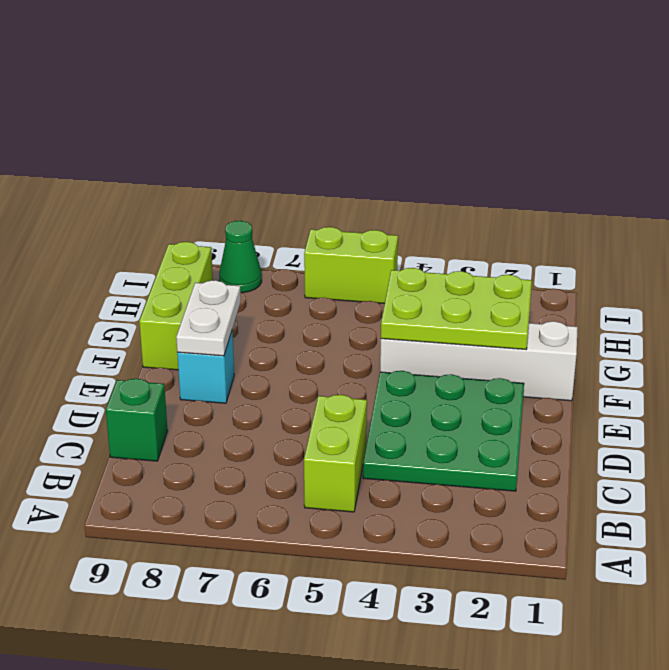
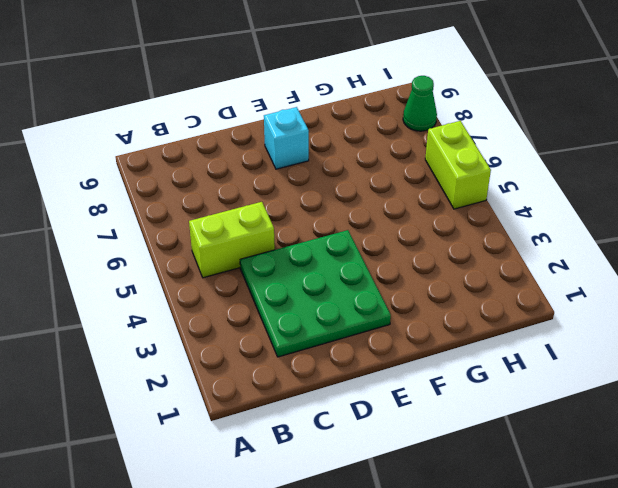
none -> green 1x1 brick [106,379,168,461]
none -> white 1x4 brick [380,321,578,401]

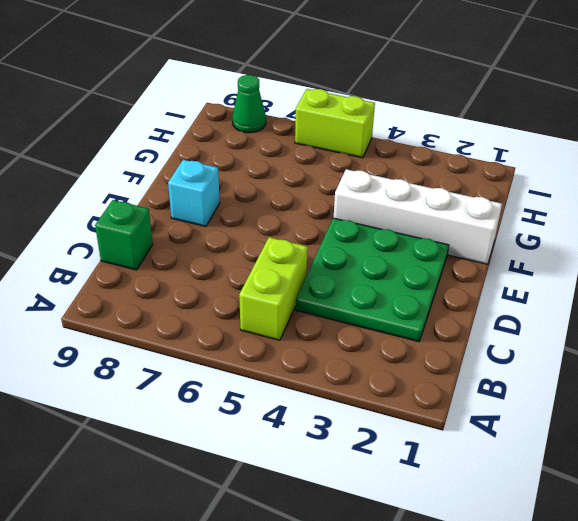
none -> lime 1x3 brick [139,242,213,370]
none -> white 1x2 plate [176,280,241,356]

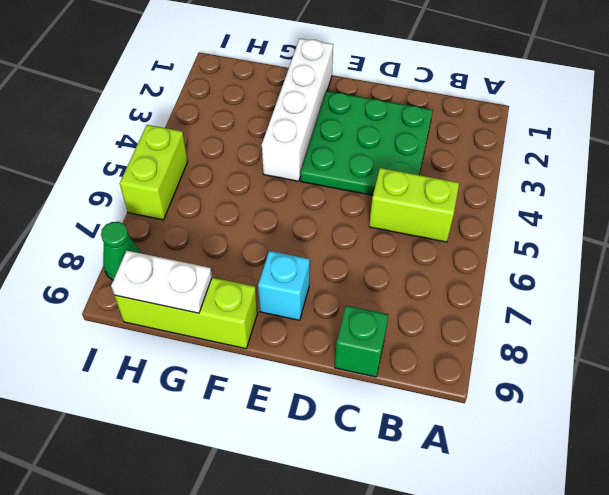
white 1x2 plate [111,251,212,313] -> white 1x2 plate moved to [176,280,241,356]
none -> lime 2x3 plate [381,268,532,349]

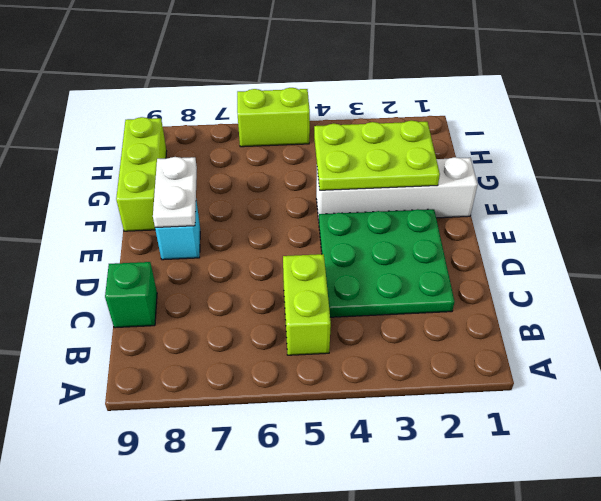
none -> green 1x1 cone [219,221,262,293]

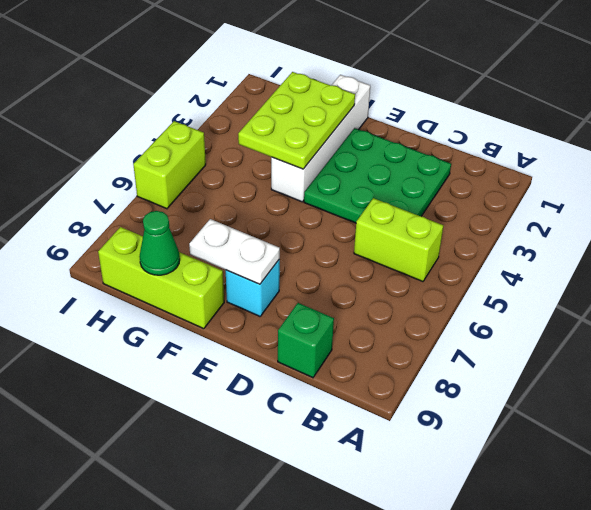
green 1x1 cone [139,211,180,275] -> green 1x1 cone moved to [219,221,262,293]

